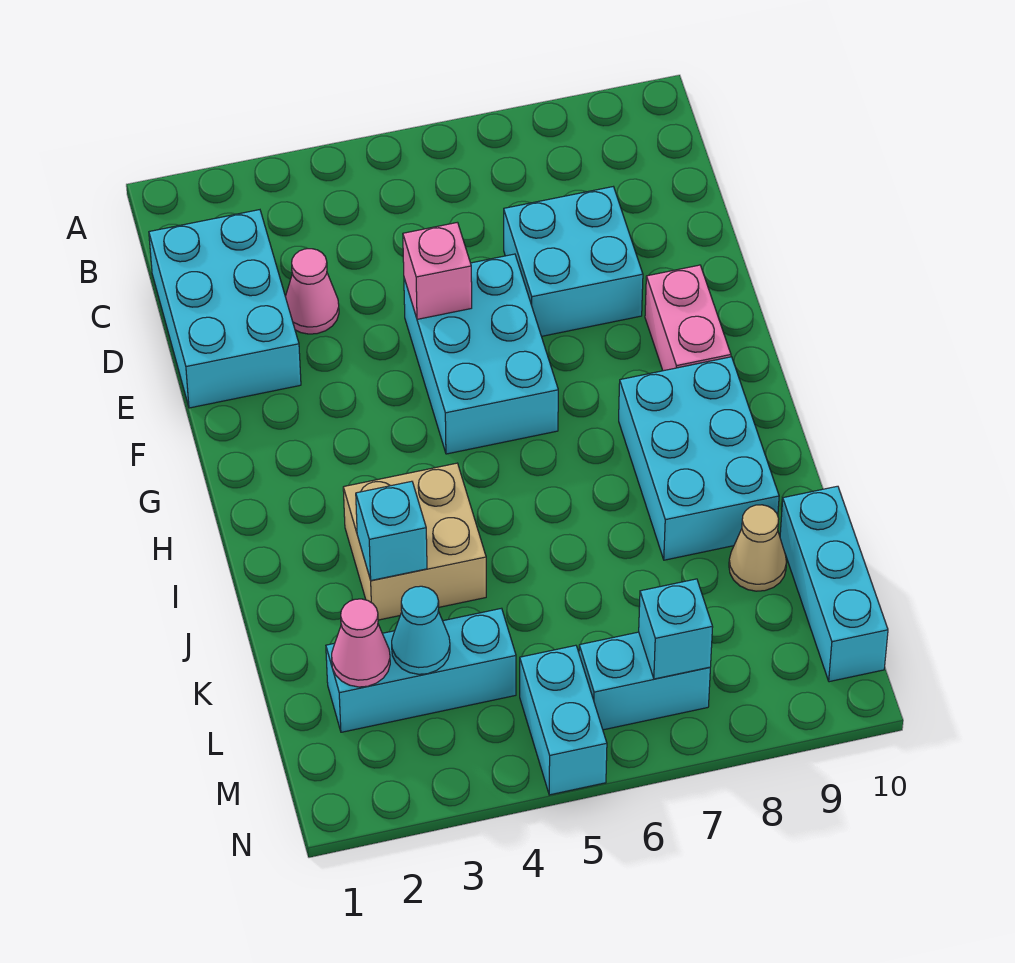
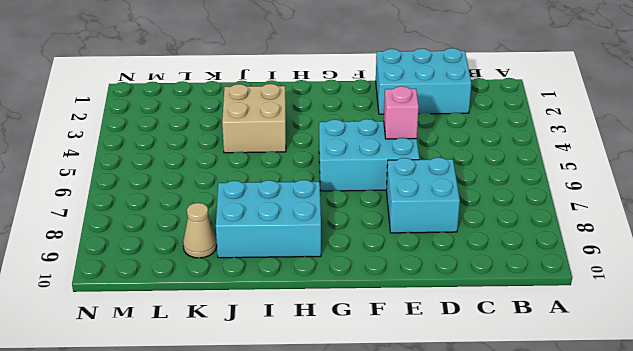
none -> pink 1x1 cone [285,249,339,334]
none -> pink 1x2 brick [645,265,731,371]
none -> cyan 1x3 brick [780,486,888,682]

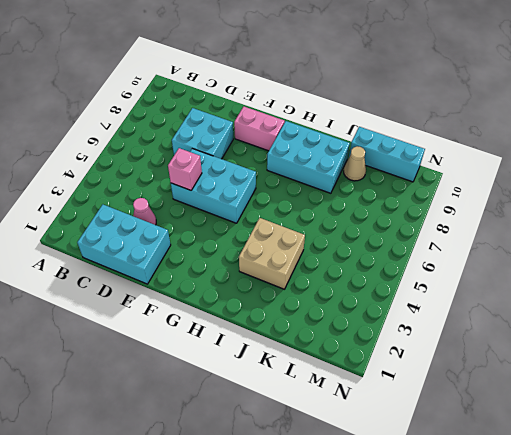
none -> cyan 1x3 brick [326,608,516,732]
none -> cyan 1x2 brick [520,645,607,795]
none -> cyan 1x2 brick [579,632,710,730]

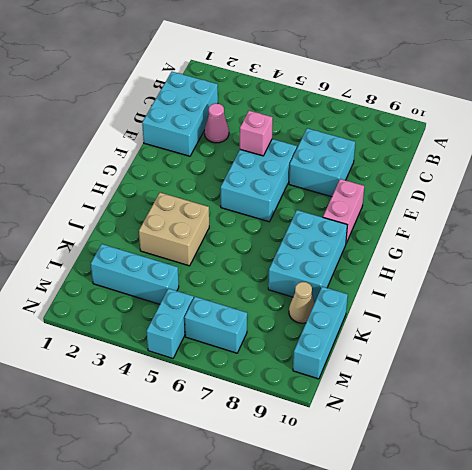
none -> cyan 1x1 brick [356,481,427,580]
none -> pink 1x1 cone [332,599,390,687]
none -> cyan 1x1 cone [392,586,450,674]

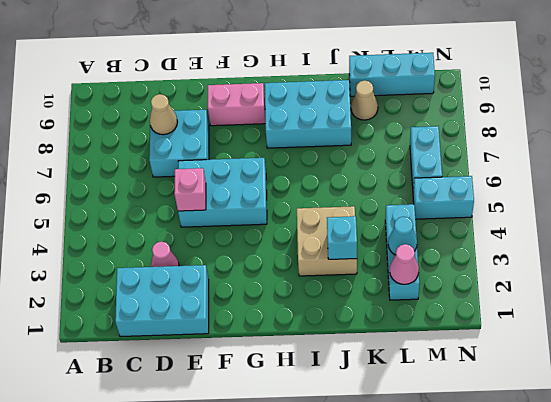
tan 1x1 cone [150,94,177,135] -> none
none -> cyan 1x1 brick [639,579,713,679]

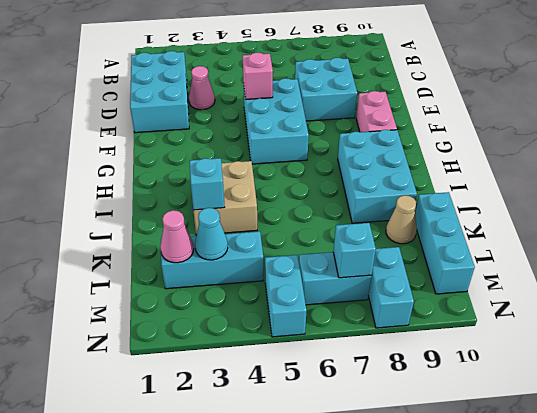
cyan 1x2 brick [368,247,414,328] -> none

